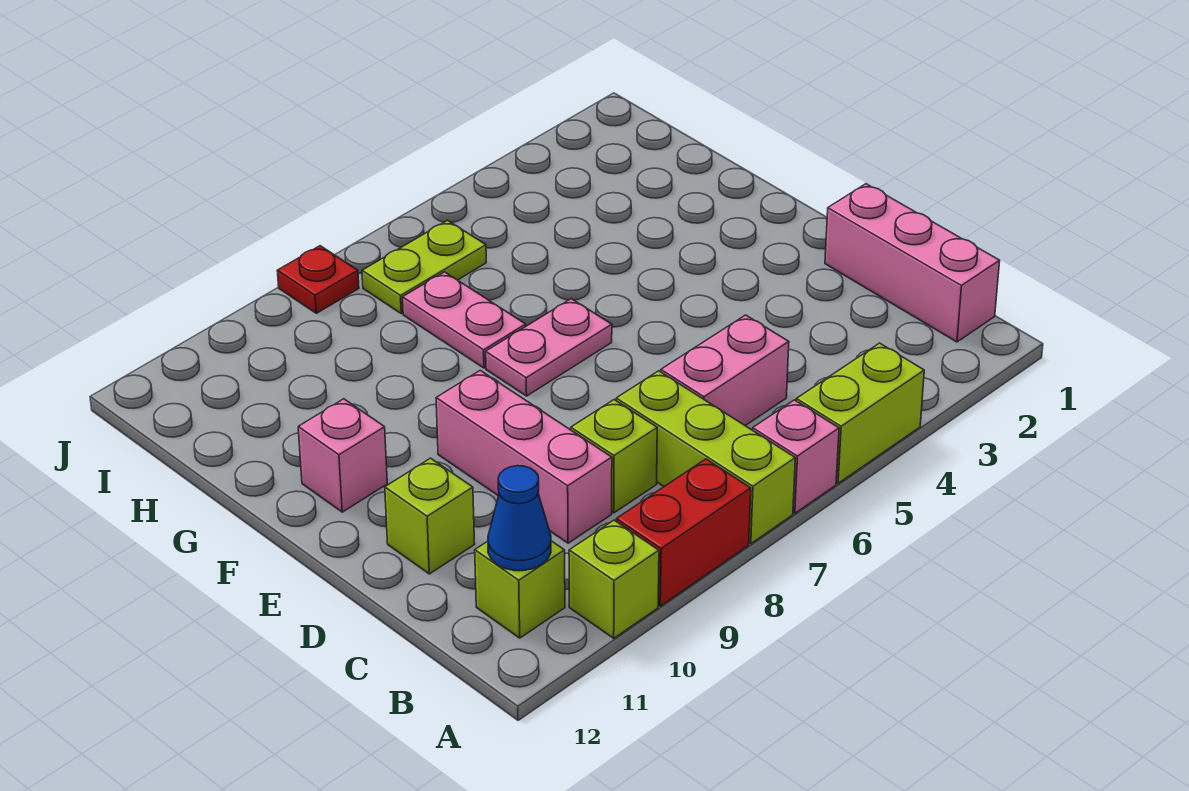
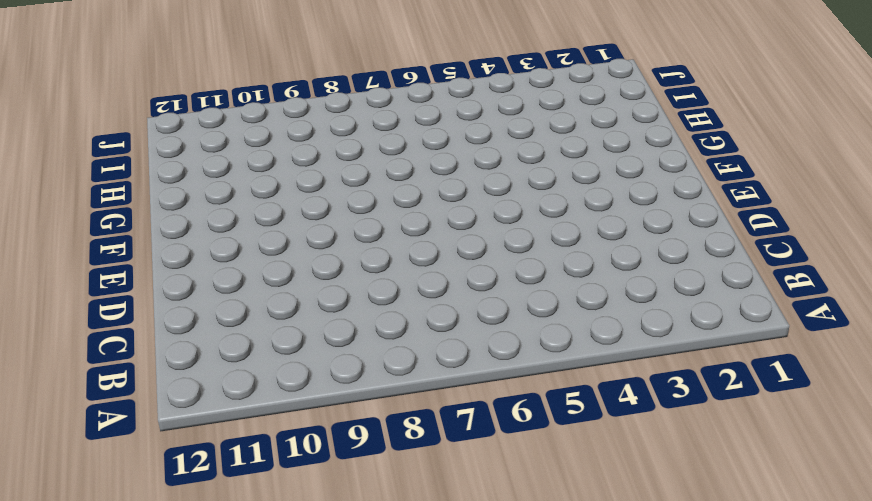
none -> lime 1x2 brick [796,343,924,483]
none -> pink 1x1 brick [753,400,839,513]
none -> lime 1x3 brick [616,371,795,544]

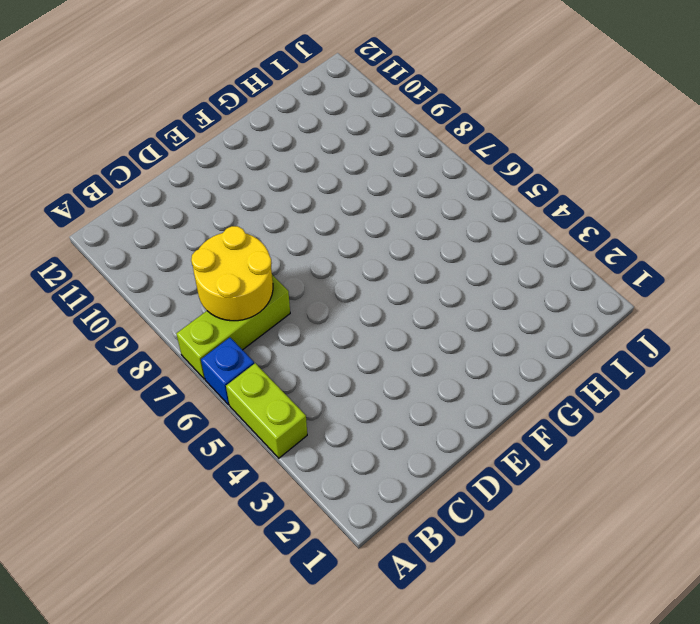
blue 1x1 brick [201,338,254,405] -> pink 1x1 brick [753,400,839,513]
yellow 2x2 round brick [191,226,273,321] -> none
none -> red 1x2 brick [616,459,751,606]
none -> lime 1x1 brick [569,520,659,638]
none -> pink 1x3 brick [825,184,1000,342]

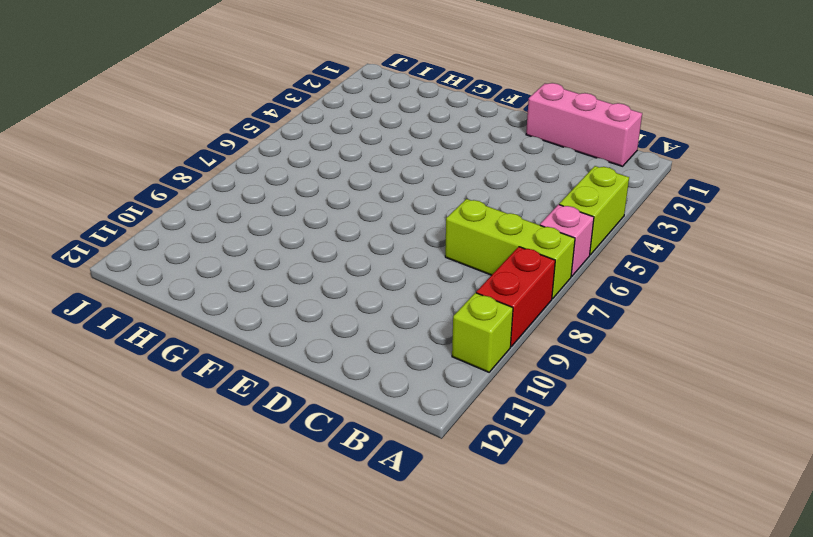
none -> lime 1x1 brick [475,541,565,638]
none -> pink 1x2 brick [661,315,789,426]
none -> lime 1x1 brick [571,400,657,513]

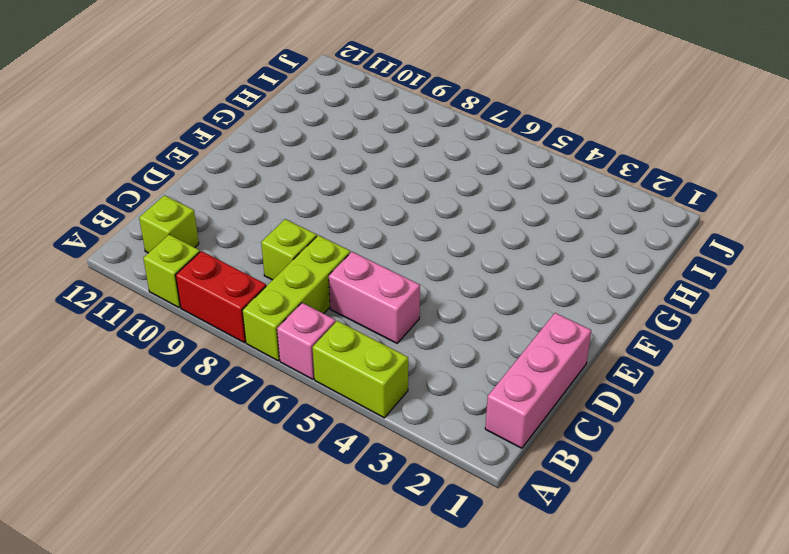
none -> pink 1x3 brick [436,371,612,543]
none -> lime 1x1 brick [385,458,475,574]
none -> pink 1x2 plate [486,299,612,396]

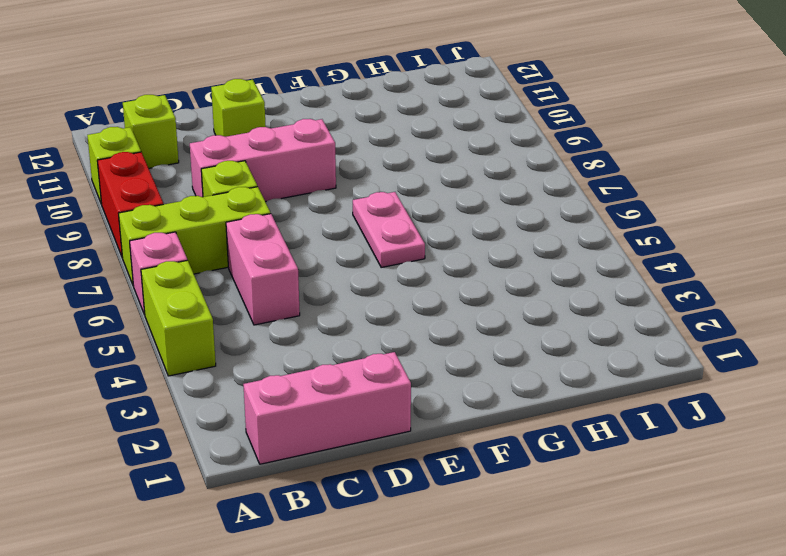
none -> pink 1x1 brick [298,399,387,512]
none -> pink 1x2 plate [403,272,526,368]
none -> lime 1x2 plate [362,220,486,314]

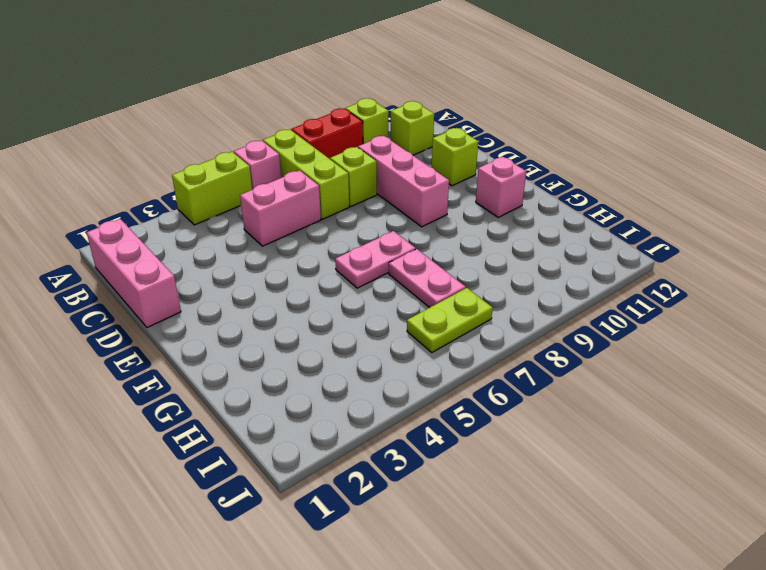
none -> red 1x1 plate [277,246,359,313]
none -> blue 1x1 cone [488,466,551,571]

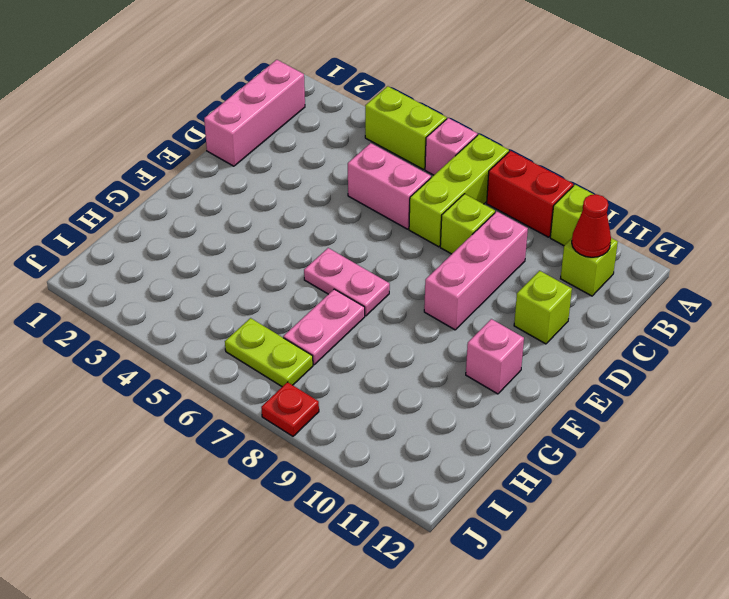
red 1x1 cone [572,194,611,257] -> blue 1x1 cone [488,466,551,571]

